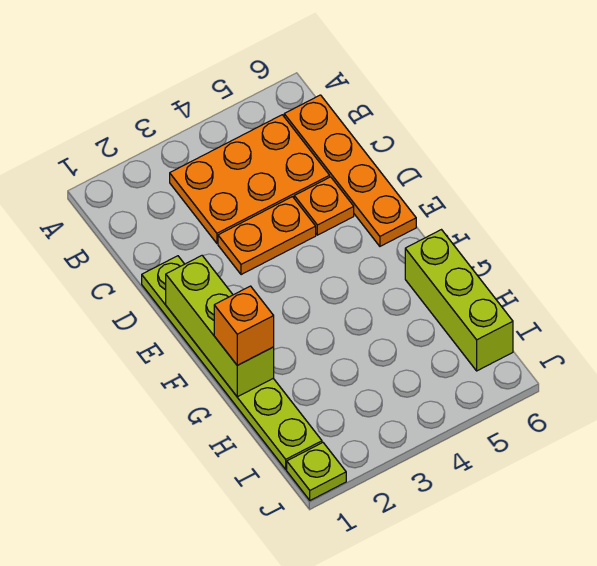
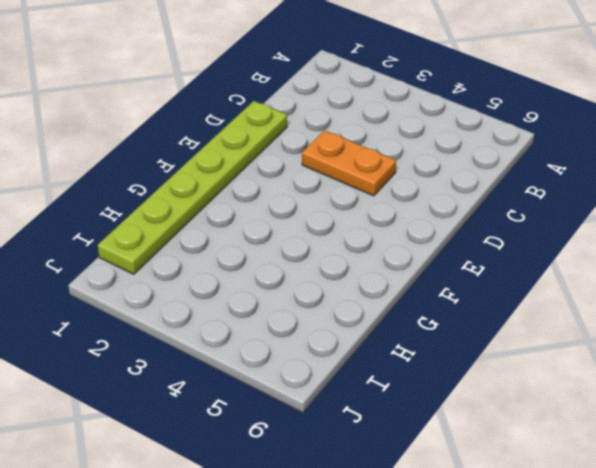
none -> orange 2x3 plate [170,115,330,243]
none -> orange 1x4 plate [284,95,416,246]

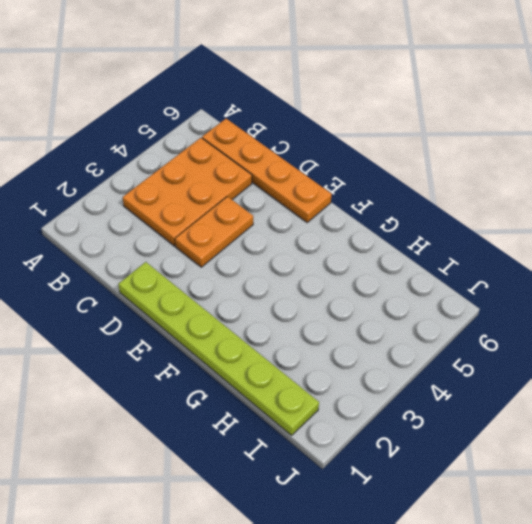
none -> orange 1x1 plate [294,177,354,235]
none -> lime 1x3 brick [405,230,513,371]

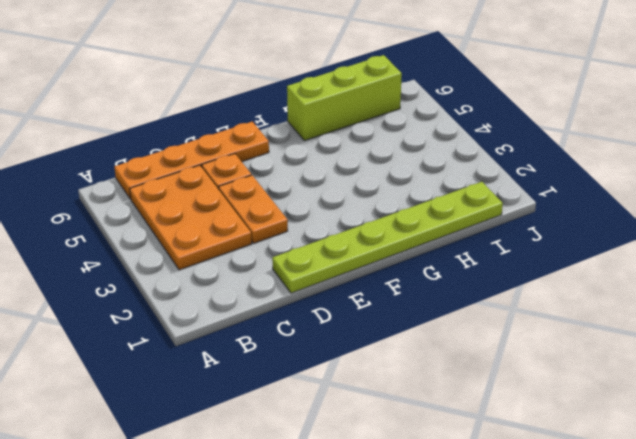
none -> lime 1x1 plate [287,443,346,500]
none -> lime 1x3 brick [166,256,274,397]

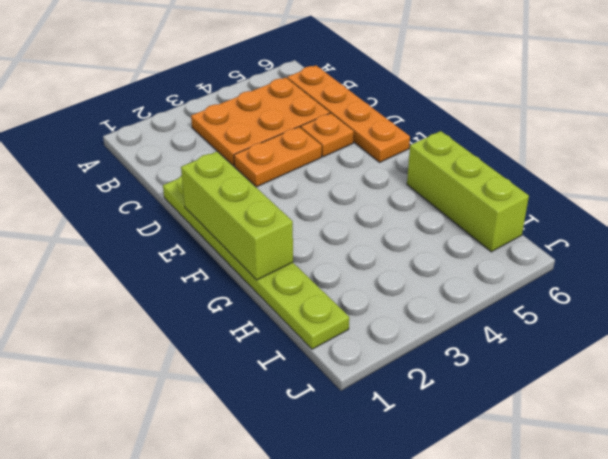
none -> lime 1x1 plate [287,443,346,500]
none -> orange 1x1 brick [214,286,274,365]

